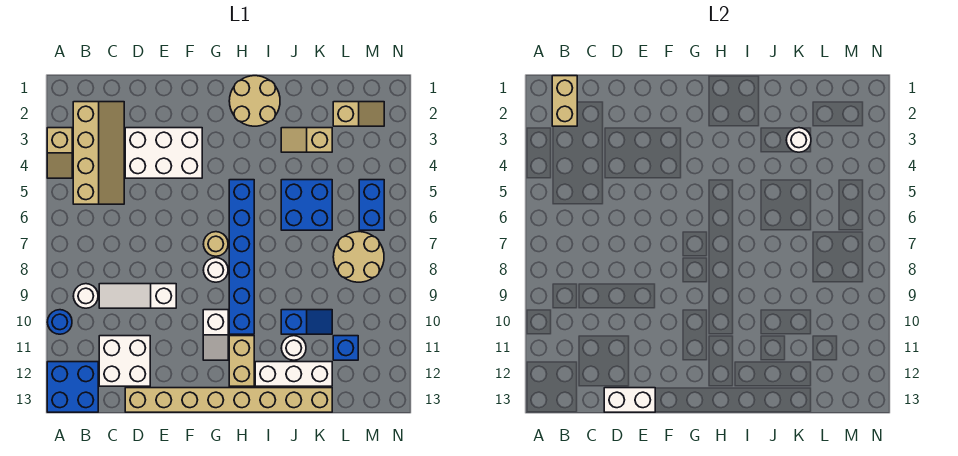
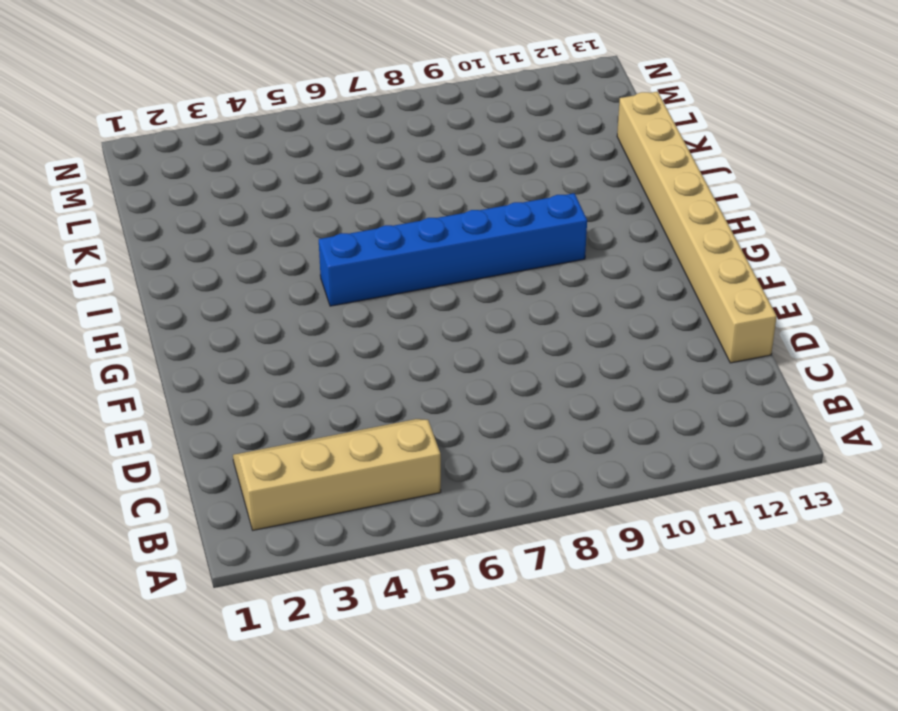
none -> tan 1x2 slope [47,128,72,178]
none -> blue 1x1 round brick [47,310,72,334]
none -> blue 2x2 brick [47,362,98,412]

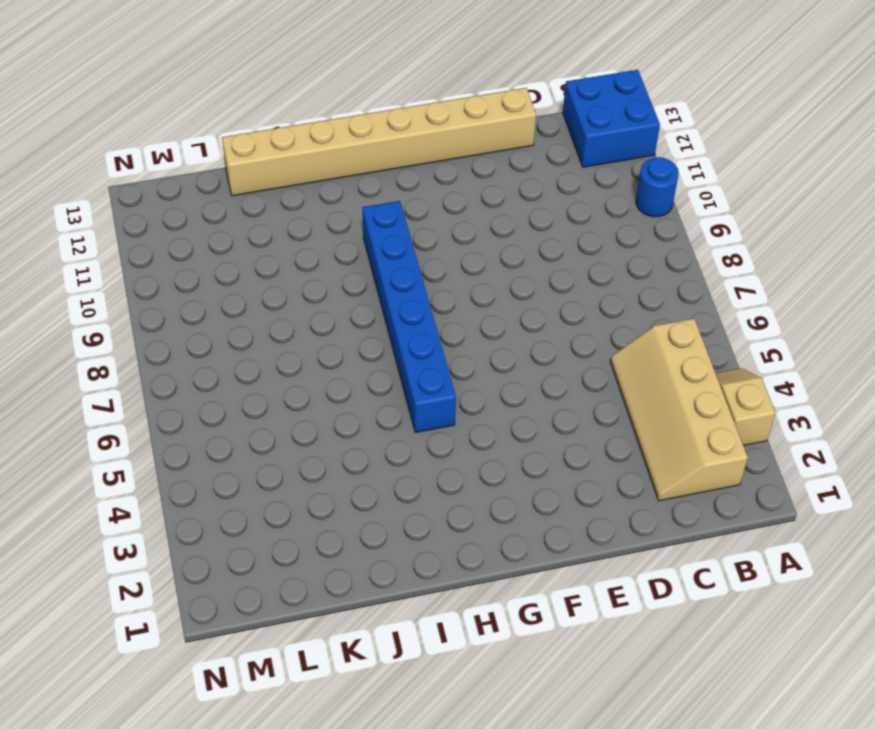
none -> white 1x1 round brick [73,284,98,308]
none -> white 1x3 slope [99,284,176,308]
none -> white 2x2 brick [99,336,150,386]

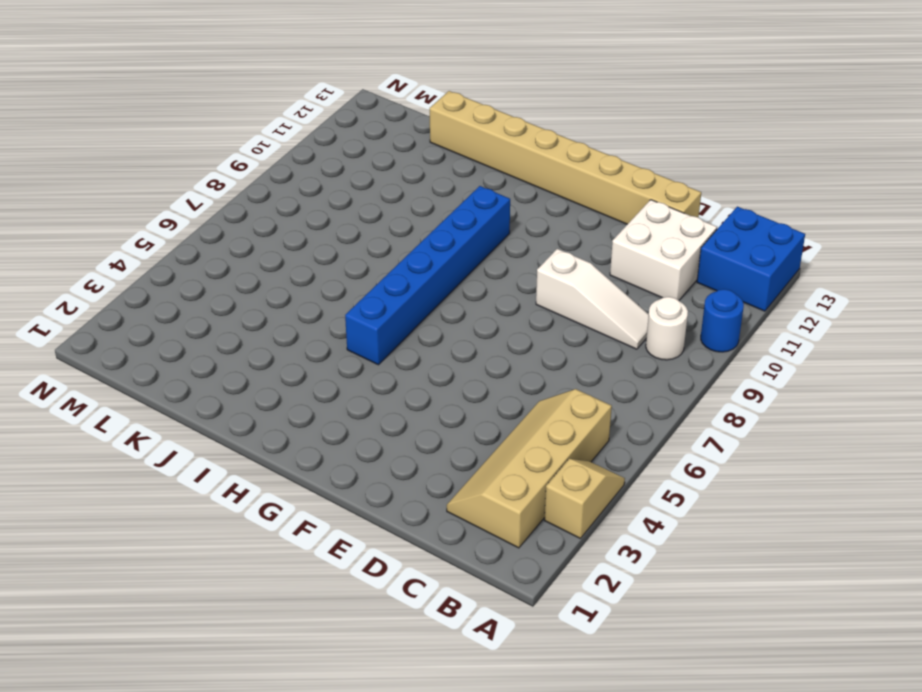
none -> white 2x3 brick [125,128,202,178]
none -> tan 1x1 round brick [203,232,228,256]
none -> white 1x1 round brick [203,258,228,282]

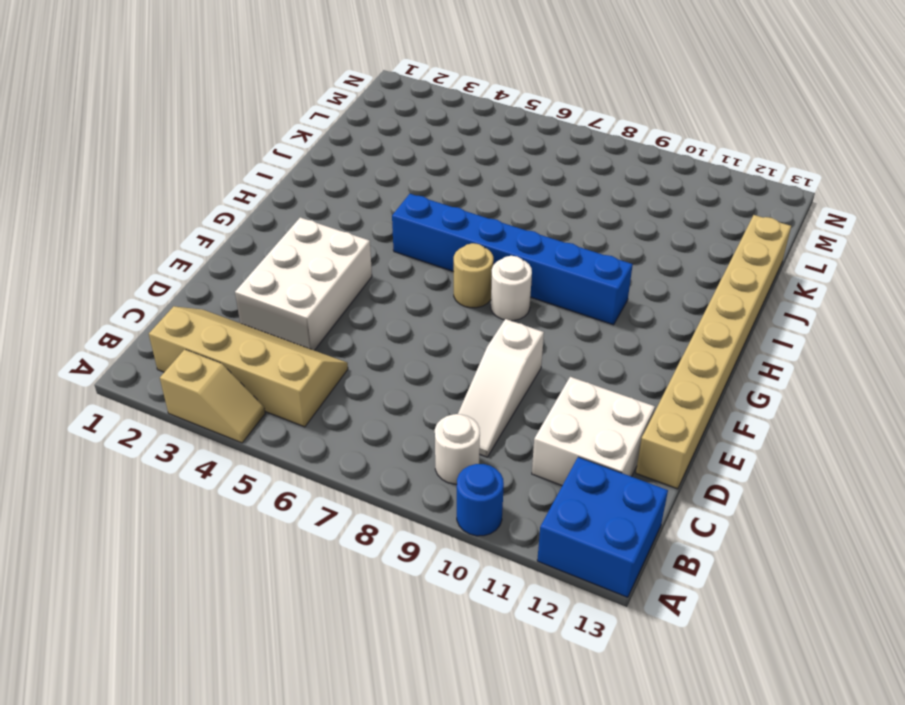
none -> white 1x2 slope [203,310,228,360]
none -> tan 2x2 round brick [229,76,280,126]
none -> tan 1x2 brick [229,336,254,386]

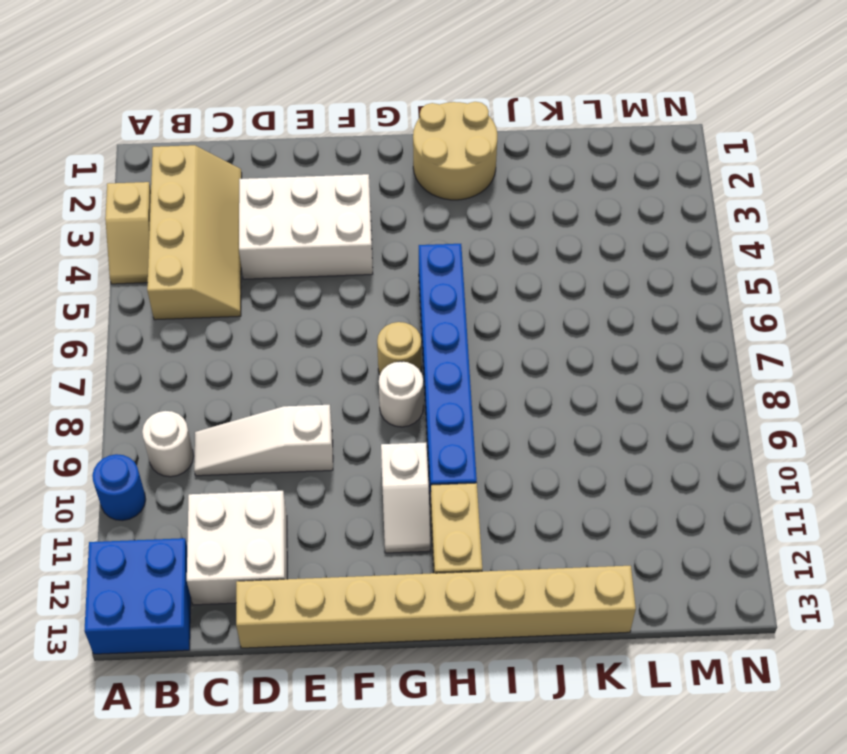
none -> white 1x3 brick [255,362,332,386]
none -> tan 1x2 slope [281,128,332,152]
none -> blue 2x2 brick [281,180,332,230]

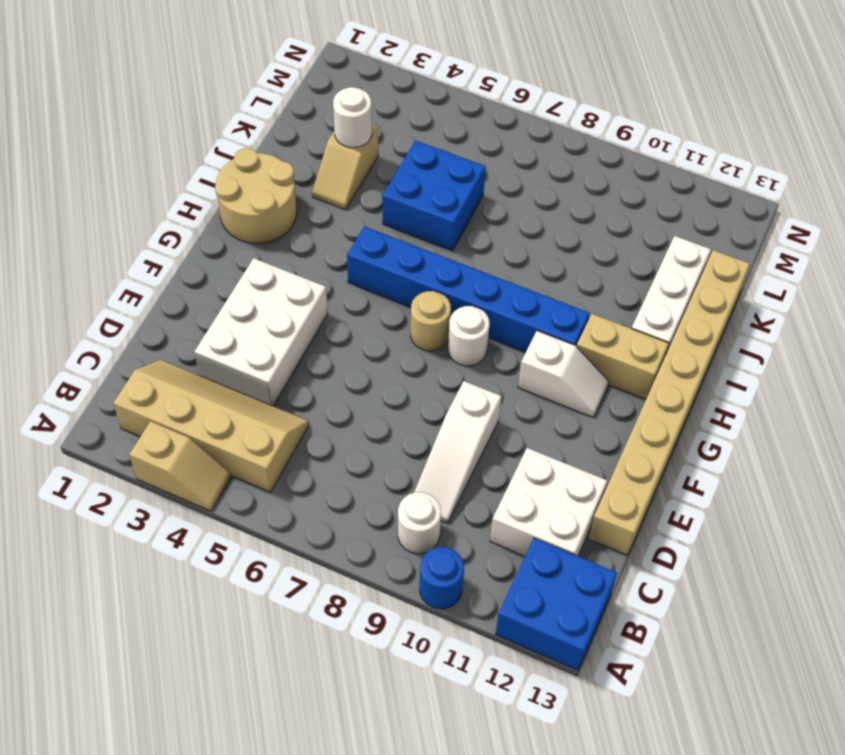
none -> blue 1x2 slope [281,310,332,334]
none -> white 1x1 round brick [281,336,306,360]
none -> tan 1x2 slope [333,102,384,126]

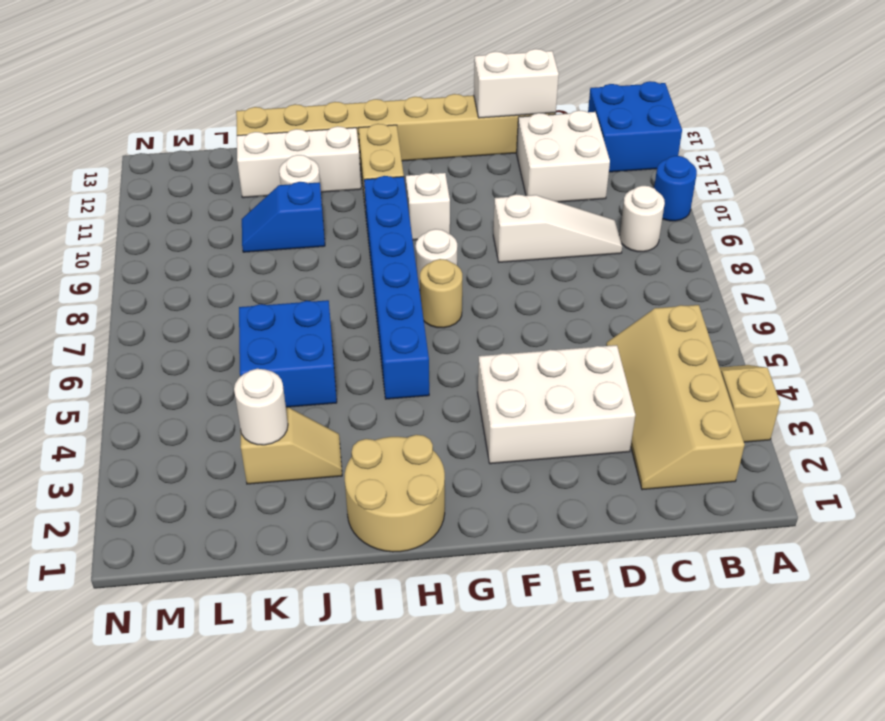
none -> tan 1x2 slope [333,102,384,126]
none -> tan 2x2 round brick [333,232,384,282]
none -> blue 1x1 brick [333,336,358,360]

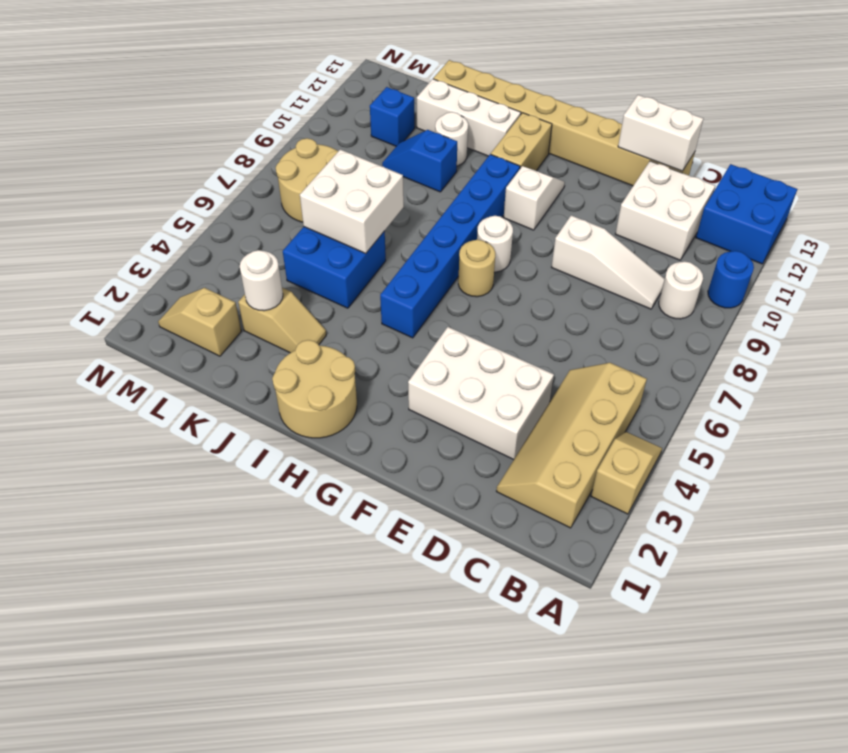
white 2x2 brick [300,149,404,253] -> none
none -> blue 1x2 brick [359,180,384,230]
none -> tan 1x2 brick [552,76,577,126]

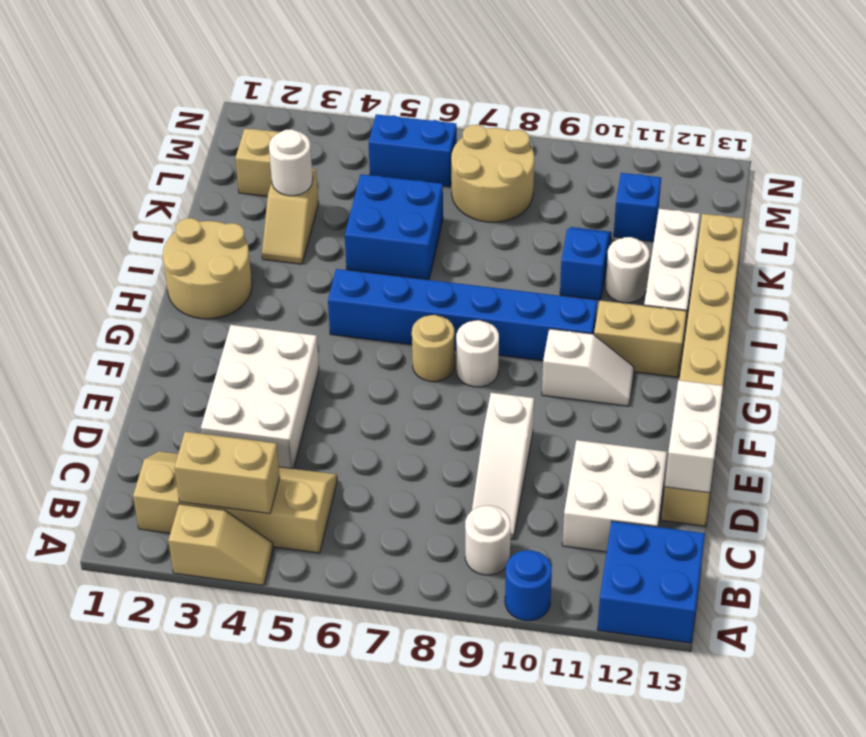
tan 1x2 brick [174,432,280,514] -> tan 1x2 brick moved to [552,76,577,126]

